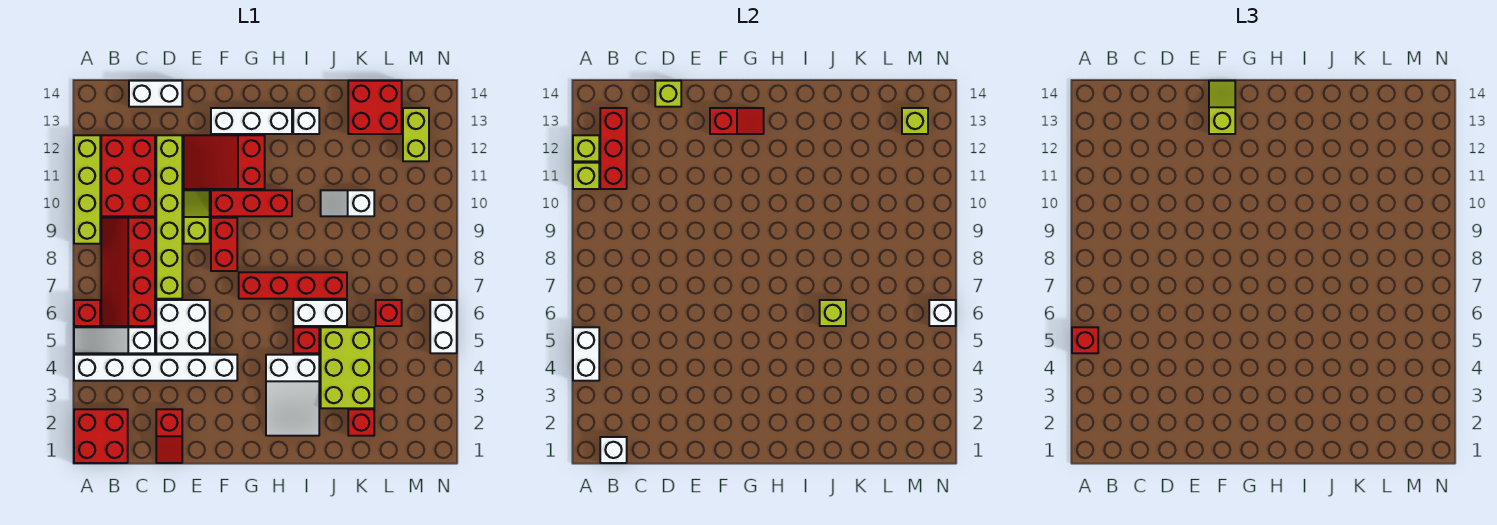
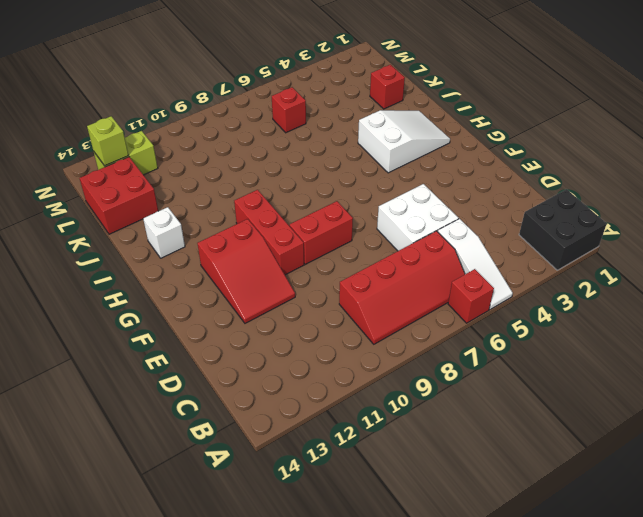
black 2x2 brick [519,189,607,270] -> red 2x2 brick [74,409,128,463]
none -> white 1x6 brick [74,355,237,381]
none -> lime 1x4 brick [74,135,100,244]
none -> red 2x3 brick [101,135,155,216]
none -> white 1x2 brick [129,81,182,107]

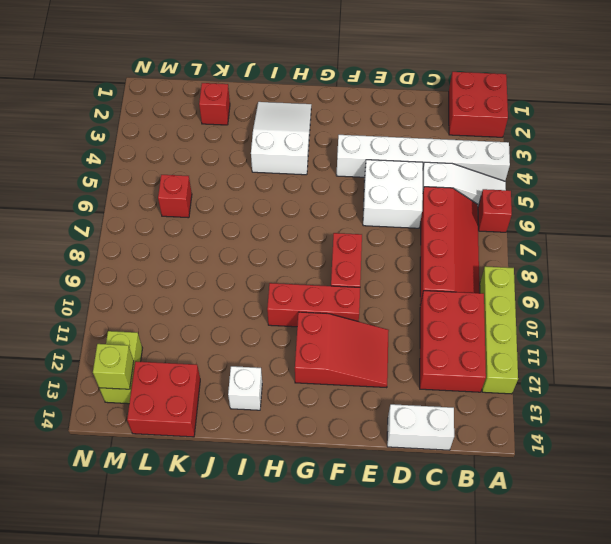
none -> red 1x2 slope [156,409,182,463]
none -> lime 1x6 brick [156,135,182,299]
none -> lime 1x2 slope [184,190,210,244]
none -> white 1x3 brick [211,108,292,134]

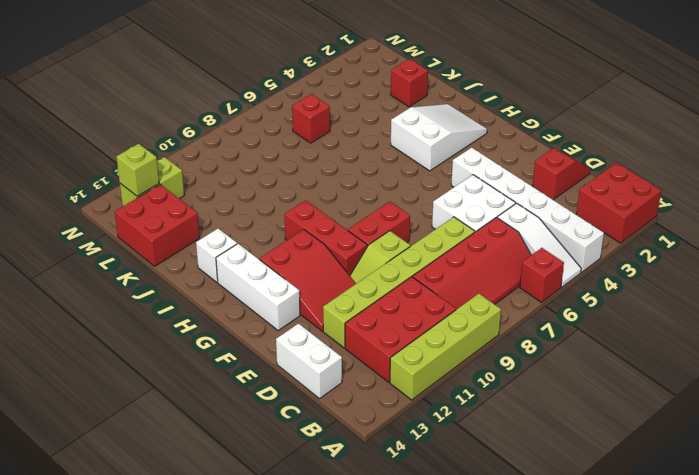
none -> red 1x4 brick [239,272,347,299]
none -> red 1x1 brick [293,327,319,353]
none -> white 1x2 brick [293,300,347,326]
none -> lime 2x3 brick [321,327,374,408]

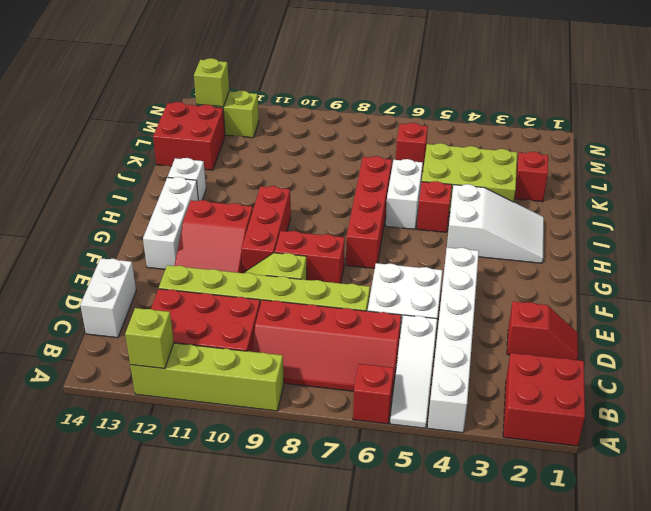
none -> white 1x2 slope [321,190,374,216]
none -> white 1x2 brick [430,300,457,353]
none -> white 1x2 brick [573,327,599,381]
none -> lime 1x1 brick [573,163,599,189]

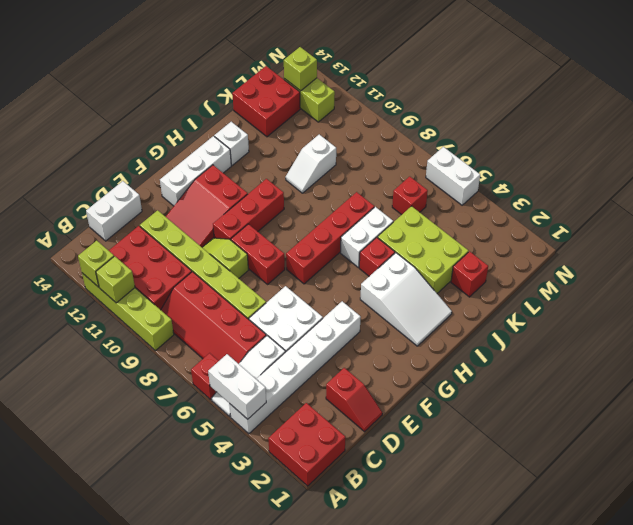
none -> white 1x1 brick [600,437,627,463]
none -> red 1x3 brick [600,108,627,189]
none -> lime 1x1 brick [655,81,681,107]
none -> red 1x2 slope [710,108,764,134]

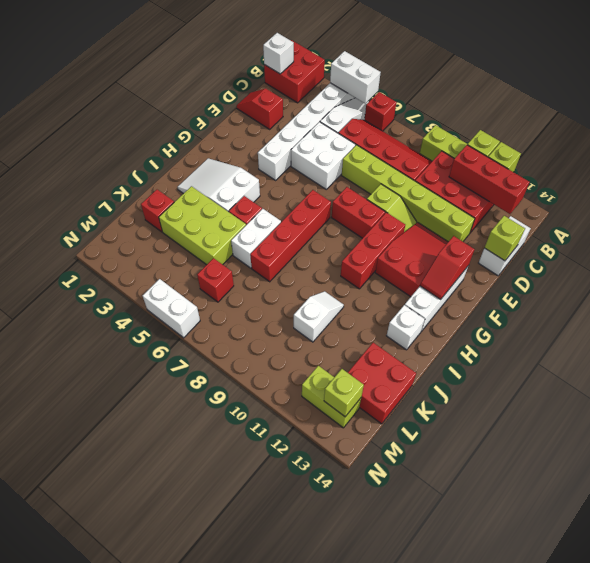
none -> lime 1x1 brick [820,300,846,326]
none -> white 1x1 brick [929,300,956,326]
none -> red 1x1 brick [1072,327,1098,353]
none -> lime 1x2 slope [1209,81,1235,134]

